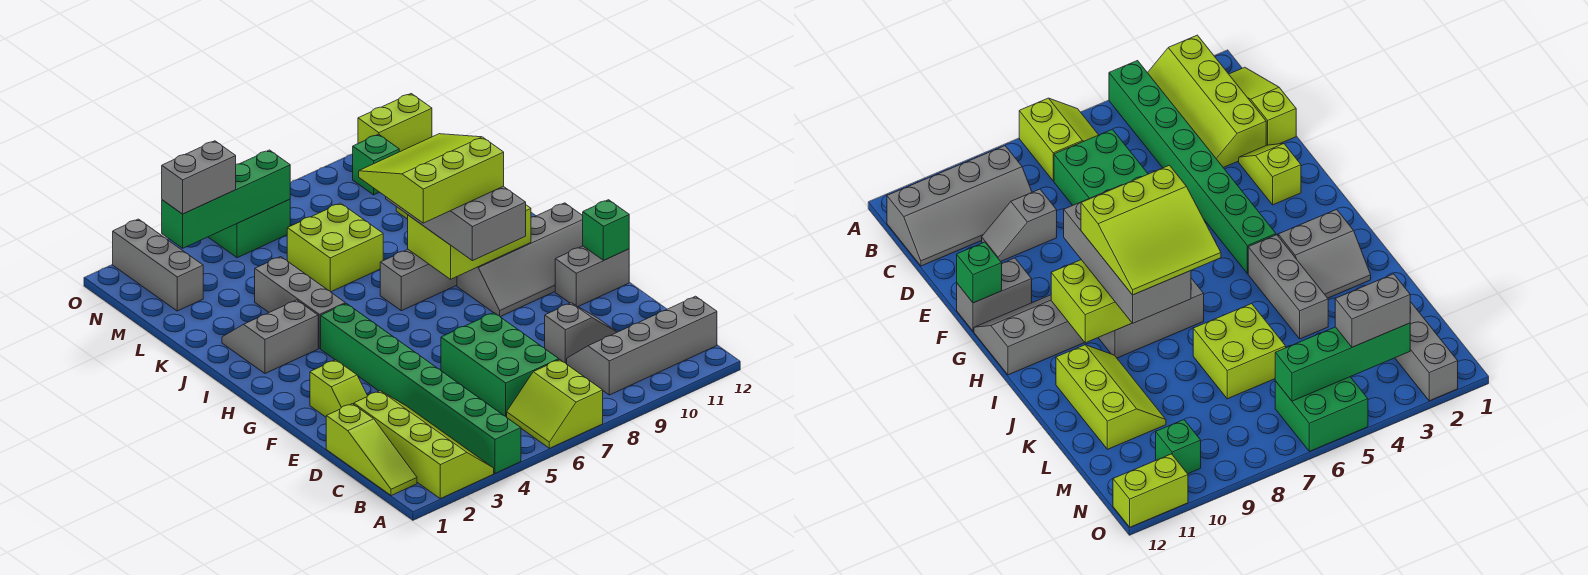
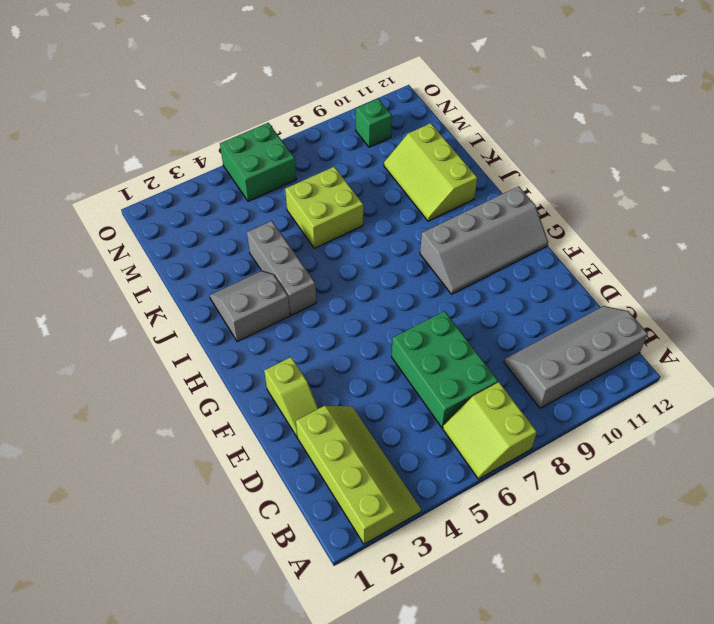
none -> green 1x8 brick [321,303,521,473]
none -> lime 1x3 slope [326,404,417,496]
none -> grey 1x2 slope [545,303,617,363]

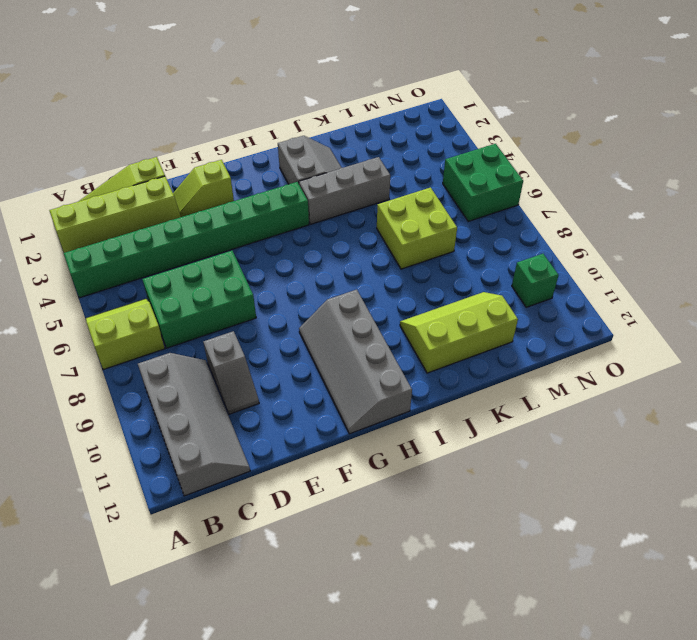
none -> grey 1x2 brick [555,246,629,306]
none -> grey 1x3 brick [380,249,457,311]
none -> grey 1x3 brick [113,219,203,311]

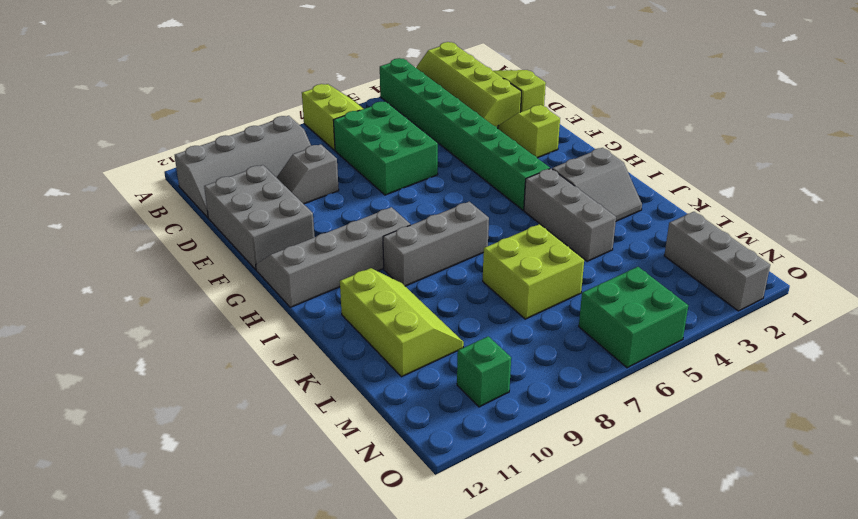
grey 2x3 brick [204,165,315,270] -> grey 1x2 brick [555,246,629,306]
none -> lime 1x2 brick [358,94,432,152]
none -> green 1x1 brick [583,200,629,260]
none -> lime 2x3 brick [408,205,531,279]

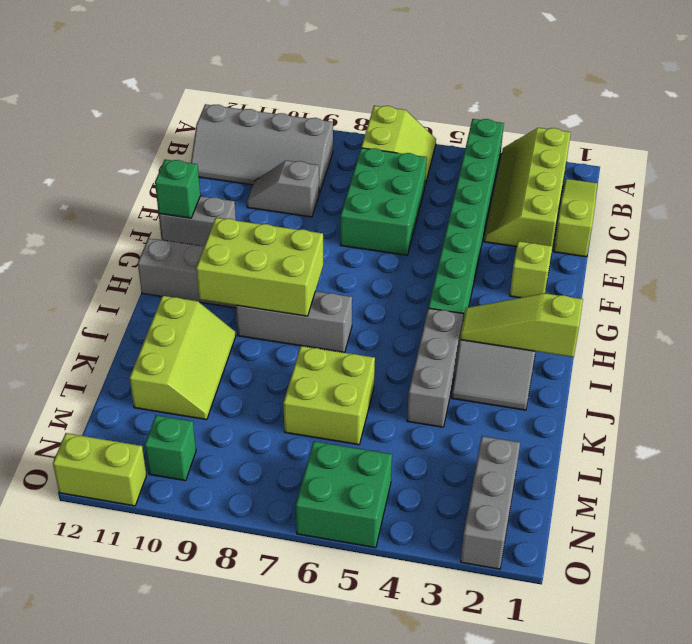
lime 1x3 slope [460,293,583,357] -> none
none -> green 1x4 brick [162,150,290,248]
none -> grey 2x4 brick [386,186,526,261]
none -> grey 1x2 brick [162,141,236,214]

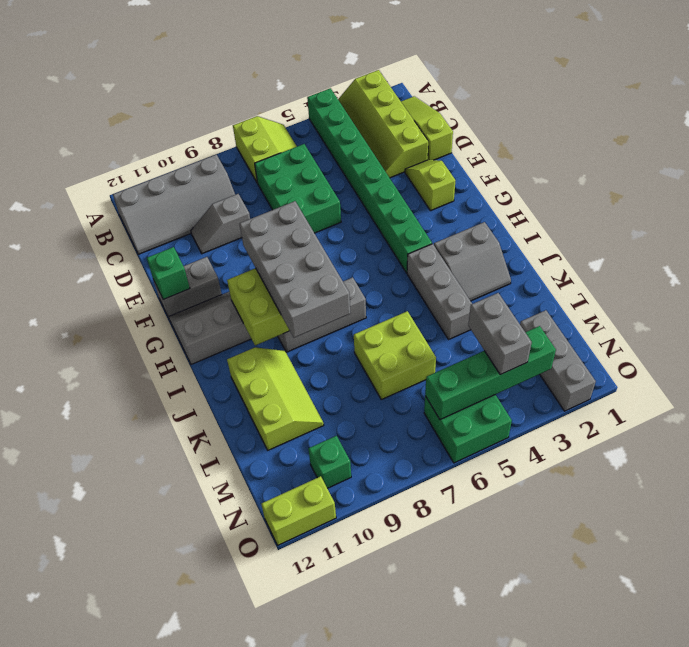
grey 1x2 brick [468,293,532,375] -> grey 1x2 brick turned to [162,141,236,214]
none -> lime 3x3 slope [359,134,504,223]

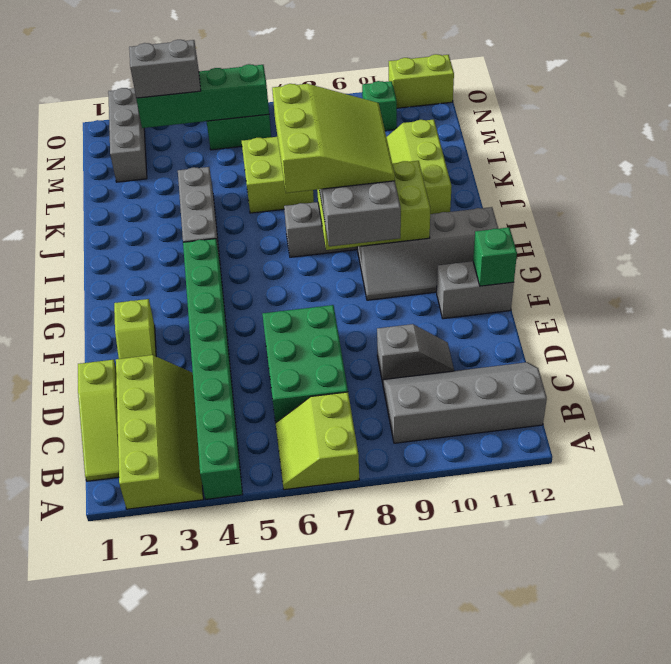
lime 3x3 slope [272,84,395,193] -> lime 3x3 slope turned to [359,134,504,223]
none -> grey 2x2 slope [222,300,318,373]

